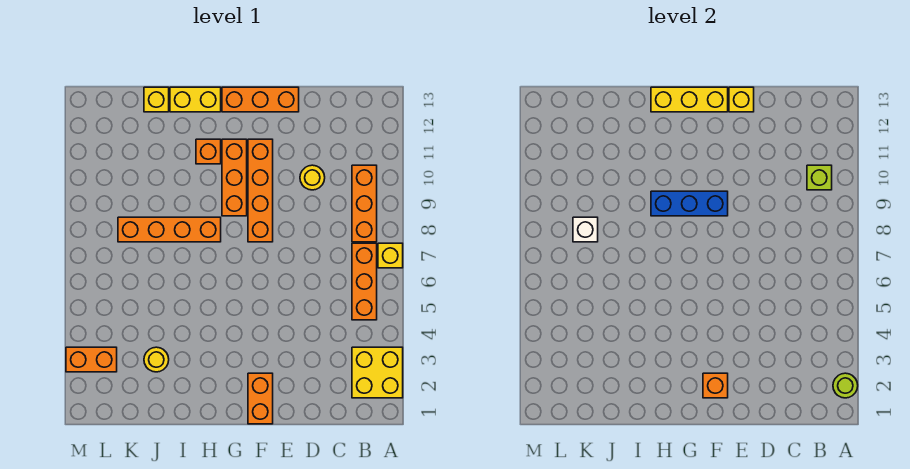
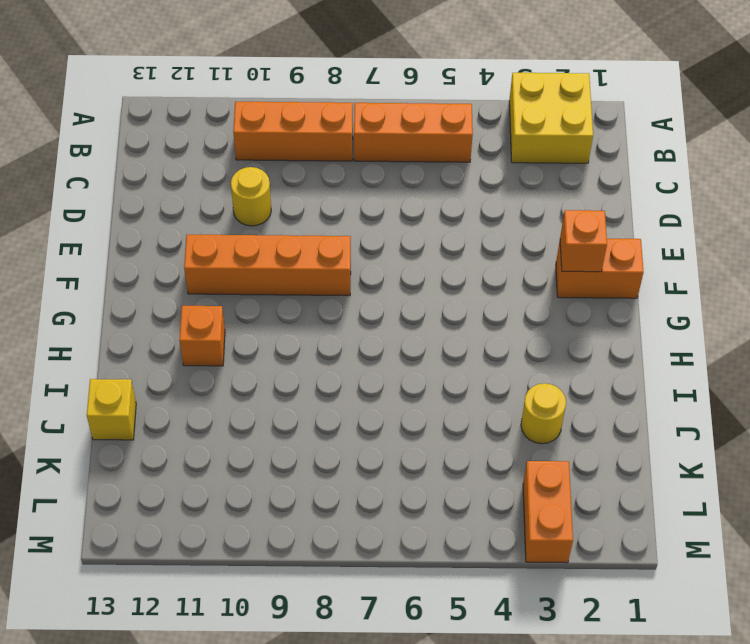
none -> yellow 1x1 brick [378,243,403,268]
none -> orange 1x3 brick [222,87,299,112]
none -> orange 1x3 brick [222,139,247,216]

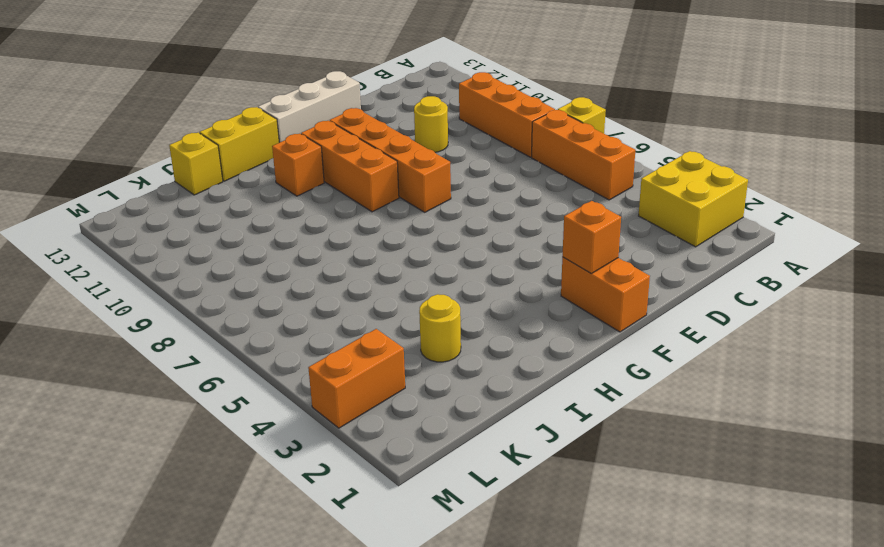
white 1x3 brick [258,71,361,142] -> orange 1x3 brick [222,87,299,112]
none -> orange 1x4 brick [118,217,221,242]
none -> lime 1x1 round brick [833,373,858,398]
none -> lime 1x1 brick [807,165,832,190]

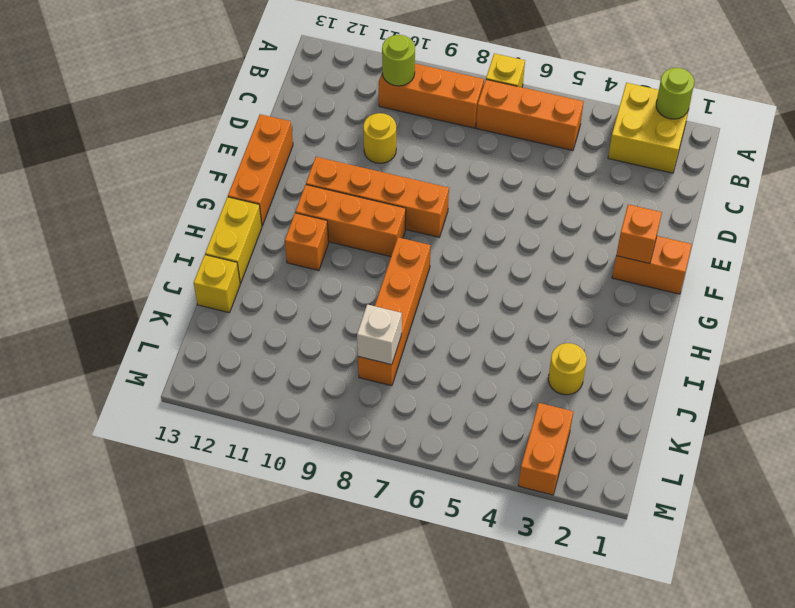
lime 1x1 round brick [382,35,415,86] -> lime 1x1 brick [807,165,832,190]
none -> yellow 1x1 brick [729,87,754,112]
none -> blue 1x3 brick [651,191,728,216]
none -> yellow 1x3 brick [651,87,728,112]

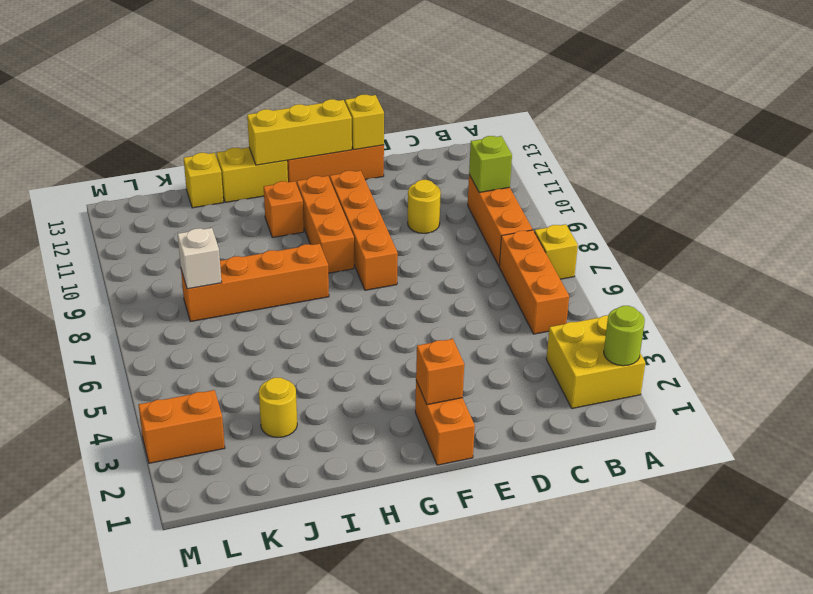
none -> blue 1x3 brick [651,191,728,216]

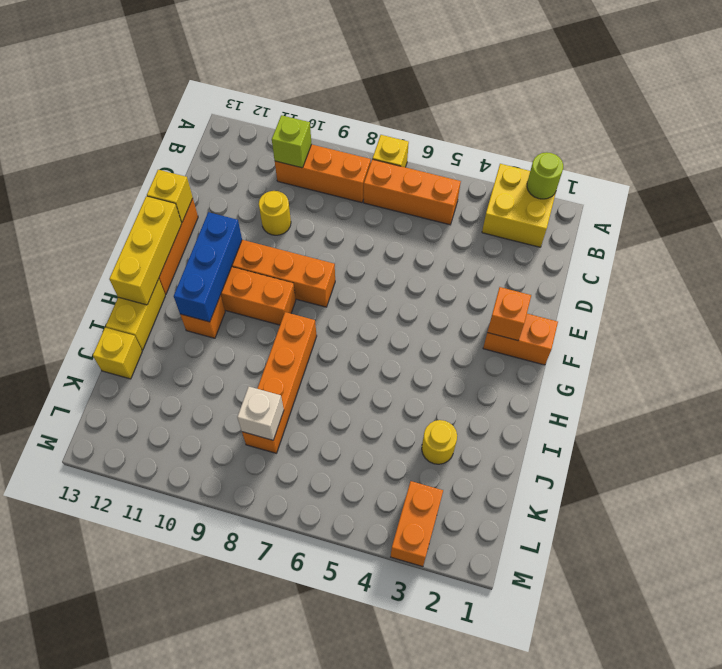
blue 1x3 brick [174,212,242,322] -> blue 1x3 brick moved to [651,191,728,216]

